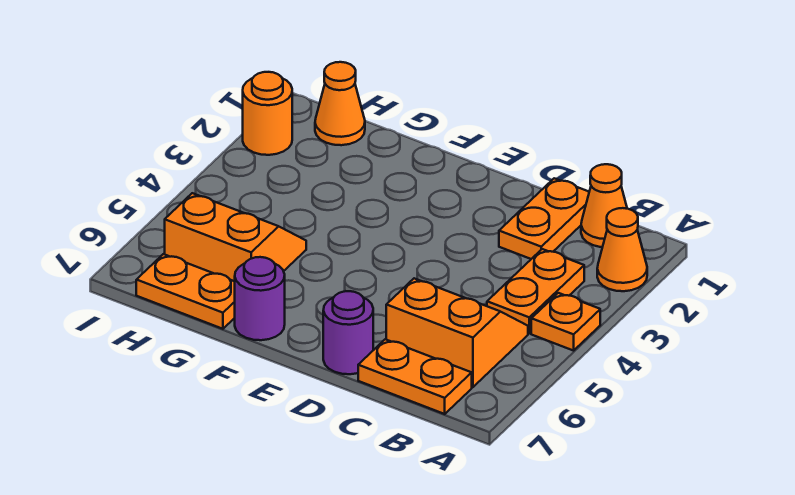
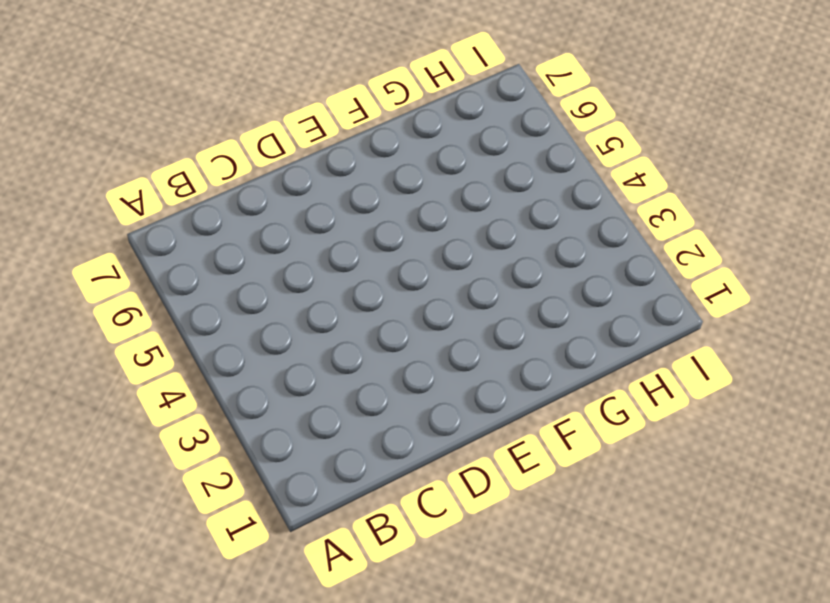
none -> orange 1x1 cone [597,208,647,291]
none -> orange 1x1 plate [531,293,600,351]
none -> orange 1x1 cone [581,164,627,247]

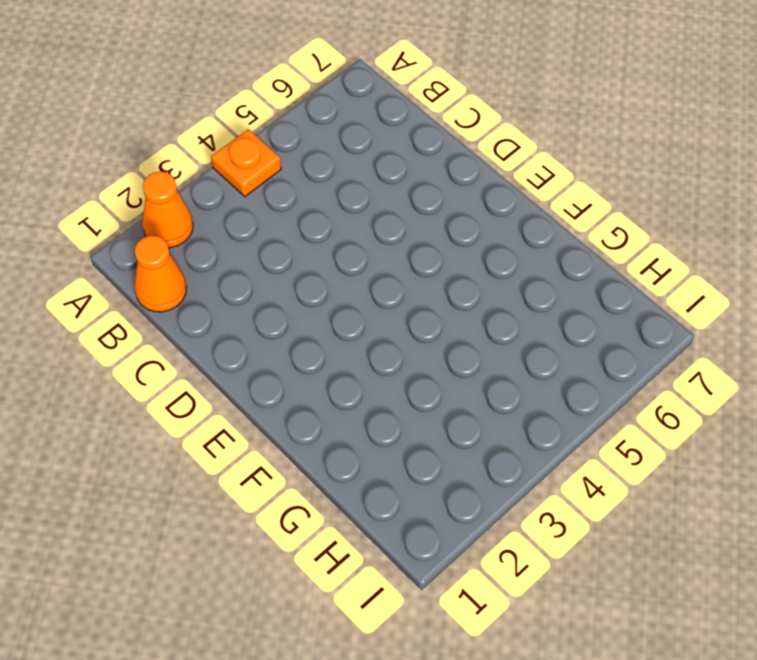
none -> orange 1x2 plate [487,249,584,333]
none -> orange 2x2 slope [386,278,528,387]
none -> orange 1x2 plate [358,339,472,414]

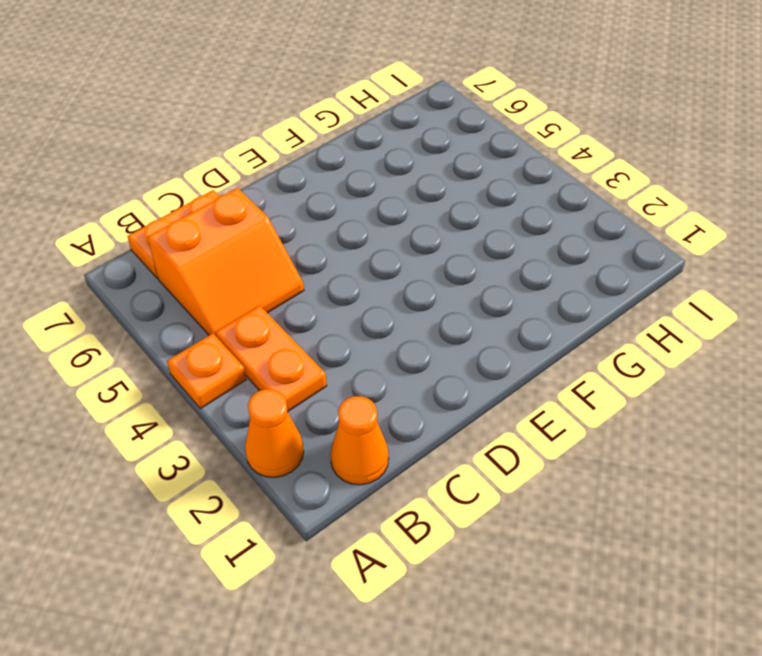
none -> orange 1x2 plate [499,178,589,259]
none -> purple 1x1 round brick [323,291,373,374]
none -> purple 1x1 round brick [235,257,285,340]

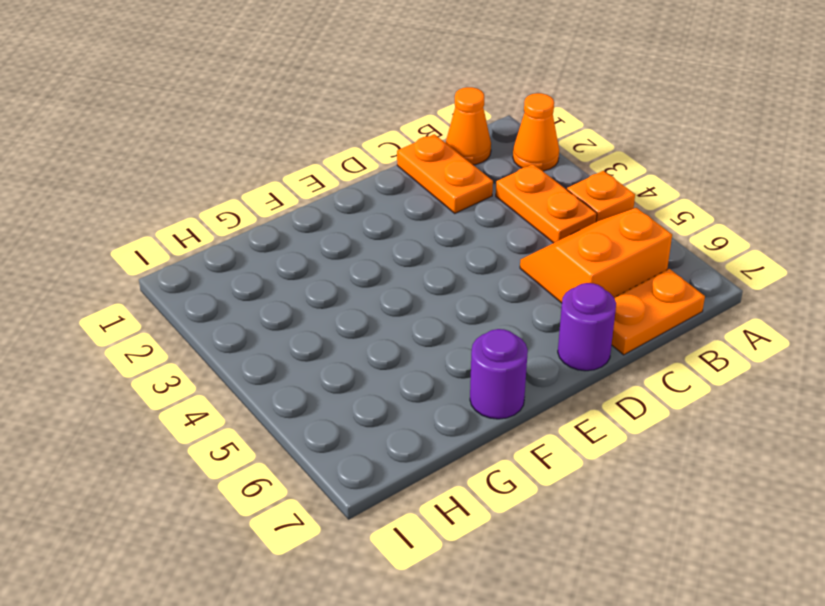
none -> orange 2x2 slope [165,193,306,281]
none -> orange 1x2 plate [136,254,235,329]
none -> orange 1x1 cone [315,62,365,145]

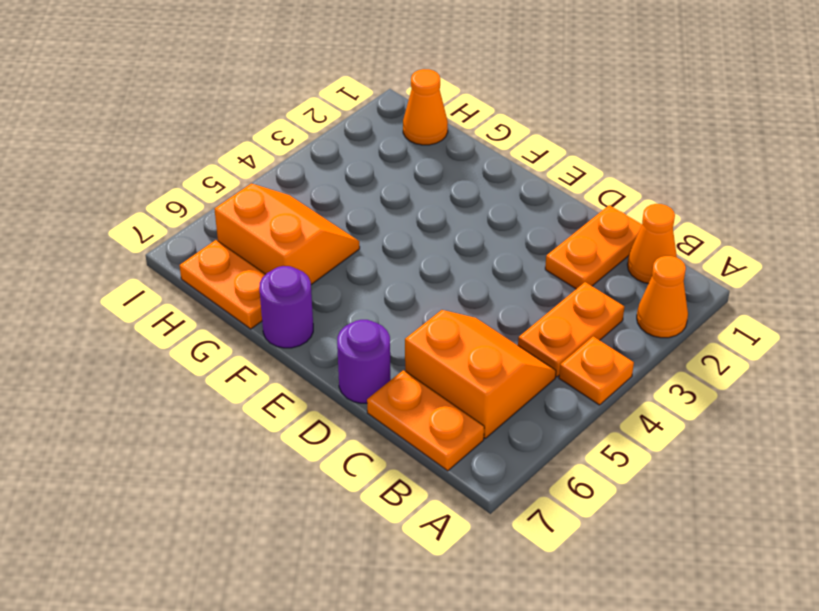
none -> orange 1x1 round brick [243,72,292,155]

